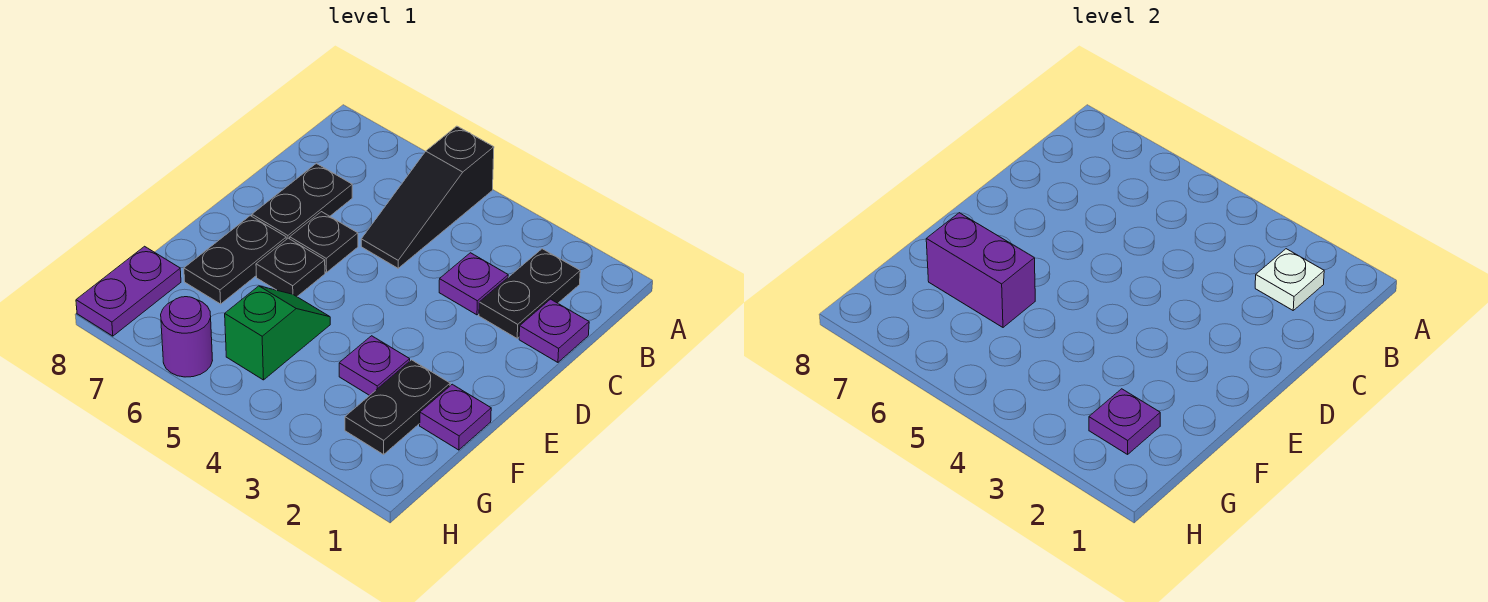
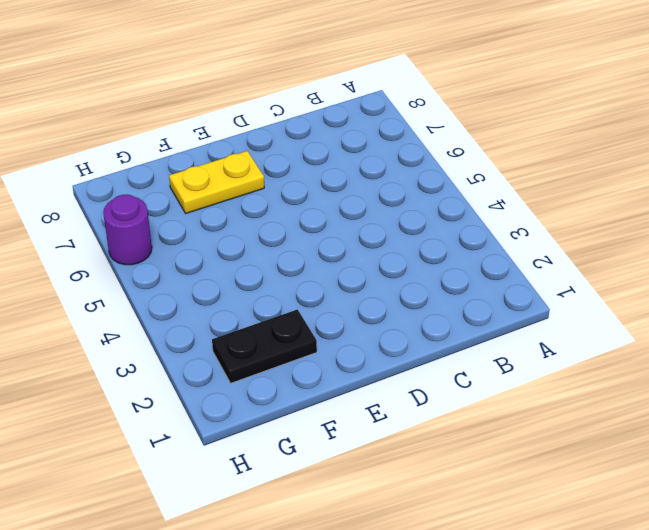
yellow 1x2 plate [169,151,264,213] -> black 1x2 plate [184,216,286,304]
none -> black 1x3 slope [361,126,494,268]
none -> black 1x2 plate [479,249,580,338]
none -> purple 1x1 plate [519,299,589,362]

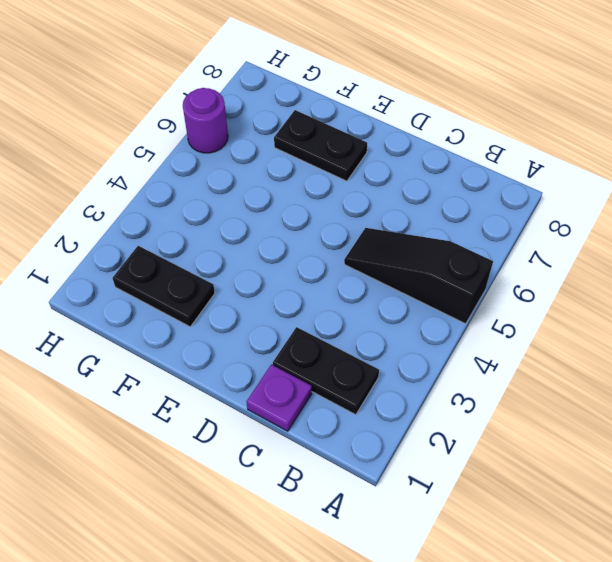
none -> purple 1x1 plate [439,253,508,315]
none -> black 1x2 plate [252,163,352,239]
none -> black 1x1 plate [290,212,358,272]

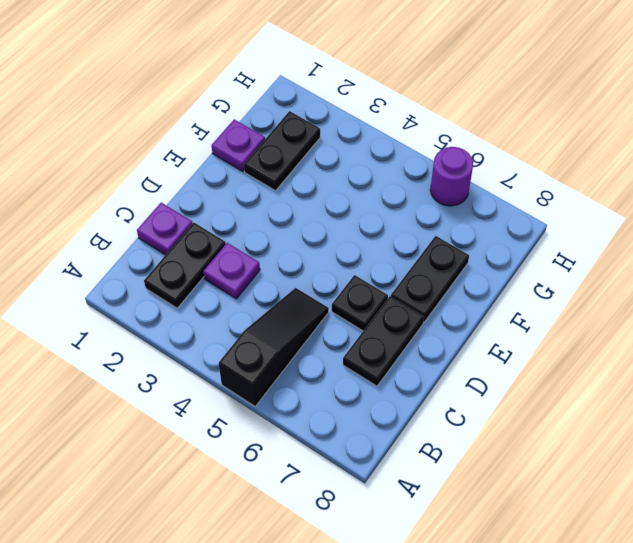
none -> black 1x1 plate [256,238,325,297]
none -> purple 1x1 plate [339,336,410,395]
none -> green 1x2 slope [225,286,330,380]

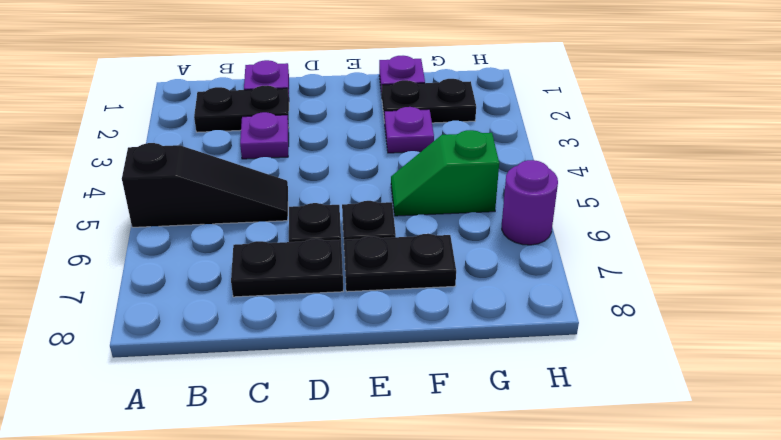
none -> purple 1x2 plate [76,246,181,336]
none -> white 1x1 plate [1255,249,1324,310]
none -> purple 1x2 brick [926,213,1035,327]

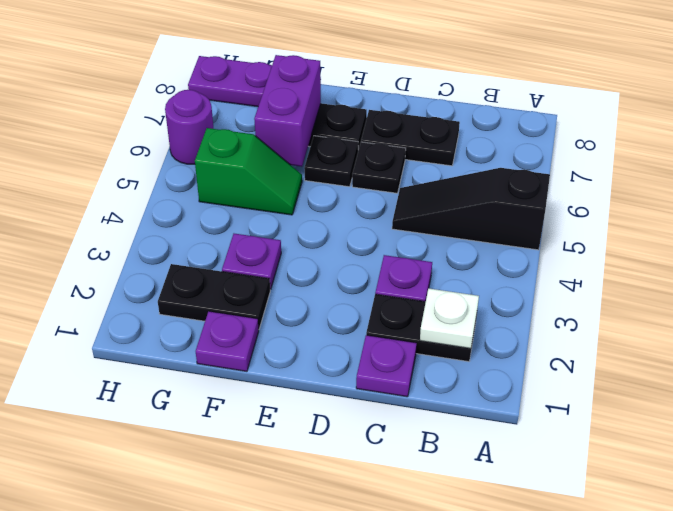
none -> purple 1x1 plate [1089,389,1160,454]

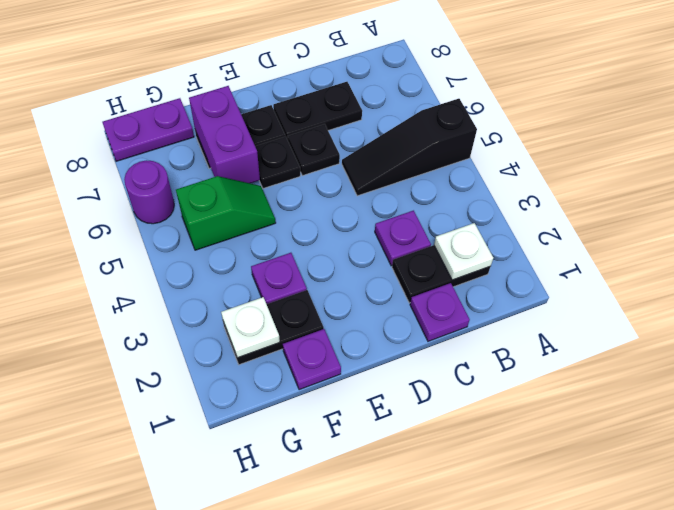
white 1x1 plate [221,297,280,358] -> purple 1x1 plate [1089,389,1160,454]

